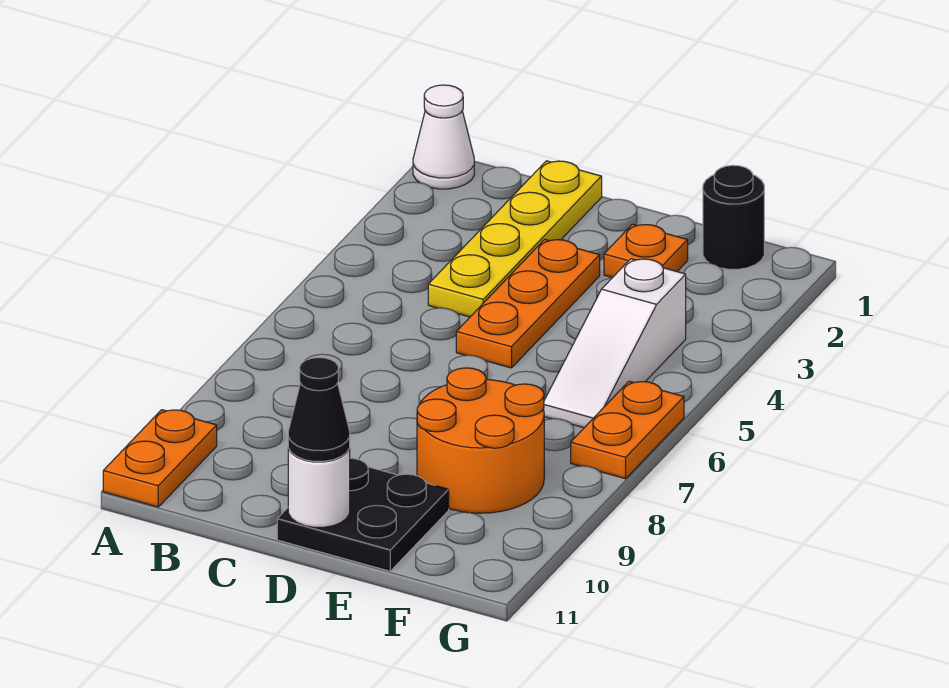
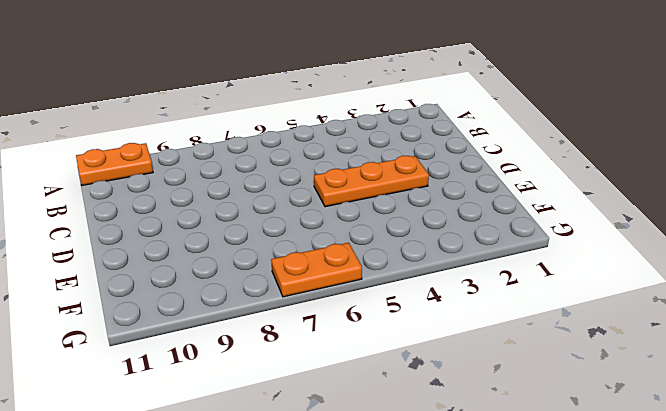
none -> white 1x1 cone [413,85,474,189]
none -> yellow 1x4 plate [428,161,602,317]
none -> black 2x2 plate [277,458,449,571]

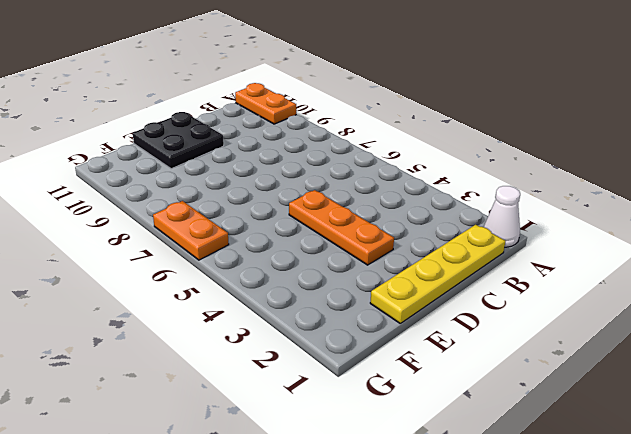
yellow 1x4 plate [370,225,506,323] -> yellow 1x4 plate turned to [428,161,602,317]
none -> orange 1x1 plate [604,224,688,278]
none -> orange 2x2 round brick [417,368,544,513]
none -> black 1x1 round brick [703,165,764,269]

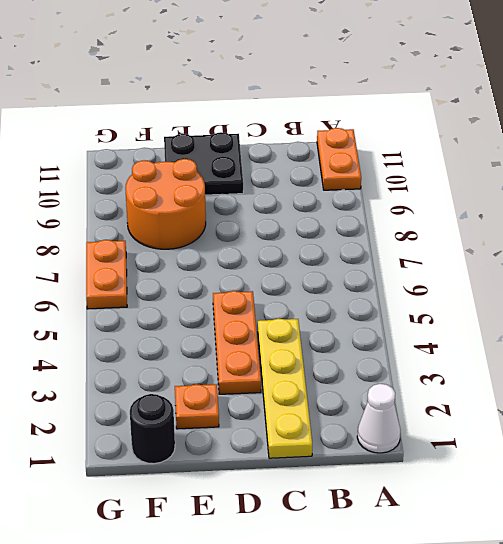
none -> white 1x3 slope [544,259,686,428]
none -> white 1x1 round brick [288,448,350,527]
none -> black 1x1 cone [288,358,350,461]

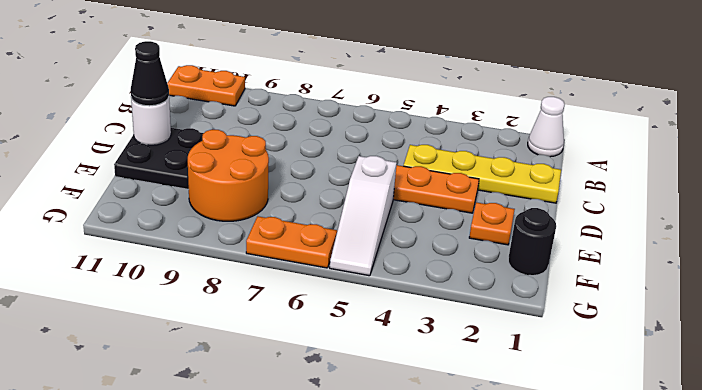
white 1x3 slope [330,156,397,276] -> white 1x3 slope turned to [544,259,686,428]

